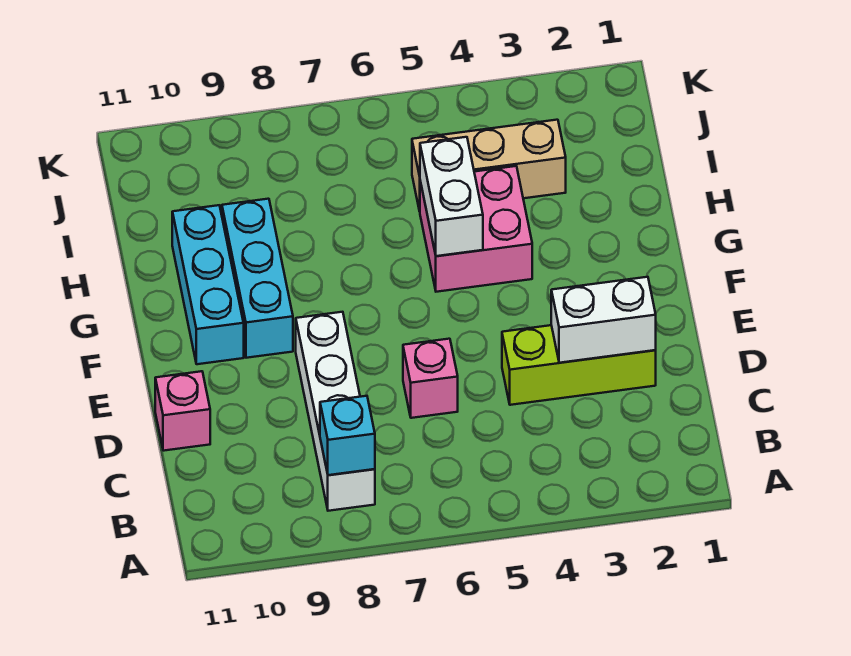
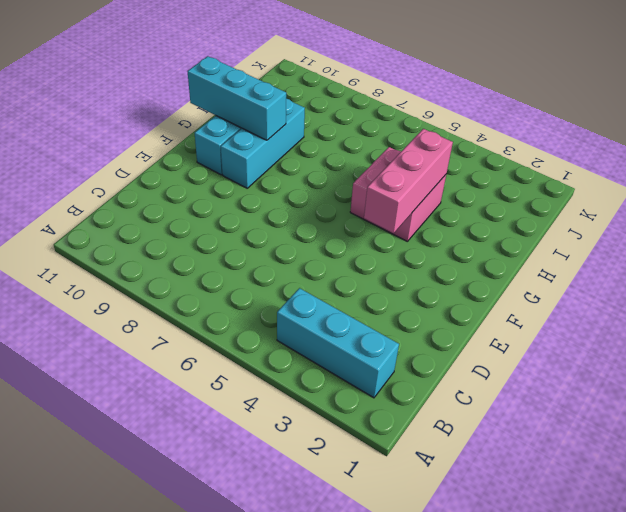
cyan 1x3 brick [277,288,399,398] -> none
pink 1x3 brick [364,129,453,233] -> none
cyan 1x3 brick [187,56,286,140] -> none
none -> white 1x4 brick [296,312,375,511]
none -> lime 1x3 brick [502,325,656,405]

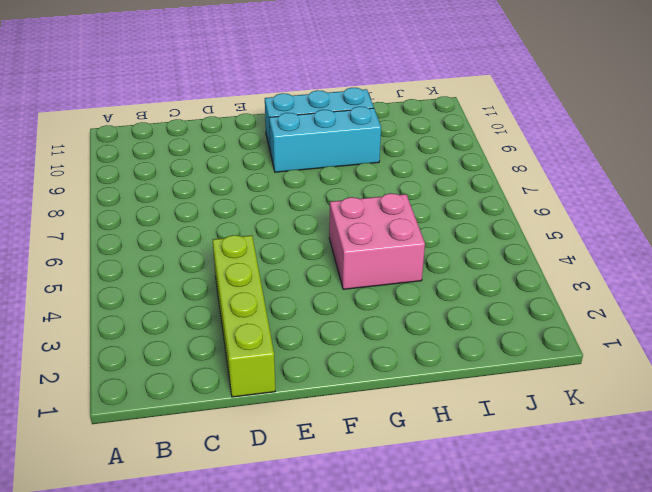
lime 1x4 brick [213,235,275,397] -> lime 1x3 brick [502,325,656,405]
none -> white 1x4 brick [296,312,375,511]
none -> pink 1x1 brick [403,339,458,418]

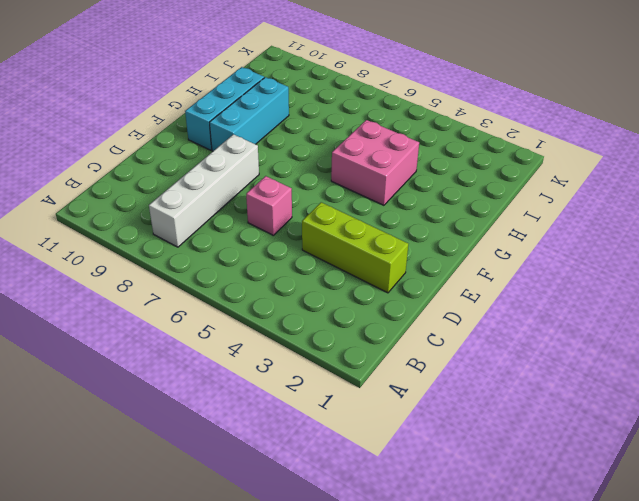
none -> pink 1x1 brick [155,371,210,451]
none -> tan 1x3 brick [412,120,566,211]

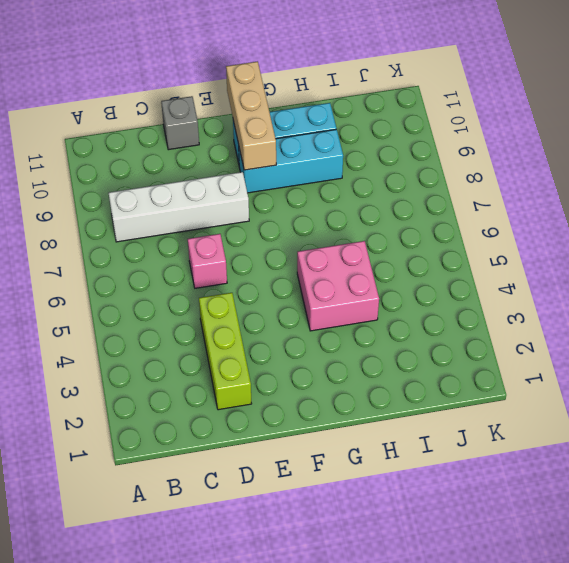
grey 1x1 brick [161,96,199,150] -> pink 1x1 brick [155,371,210,451]
tan 1x3 brick [226,61,276,170] -> tan 1x3 brick moved to [412,120,566,211]
none -> cyan 1x1 brick [320,396,375,475]
none -> white 1x2 brick [551,277,656,363]

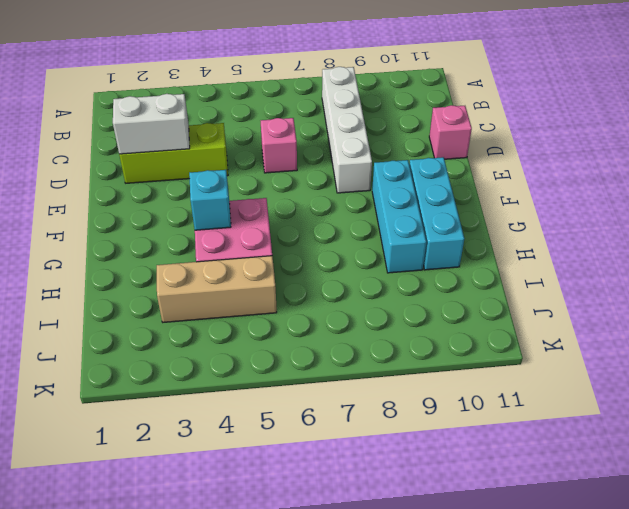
cyan 1x1 brick [189,170,231,230] -> cyan 1x1 brick moved to [320,396,375,475]
none -> white 1x2 brick [420,137,483,256]

